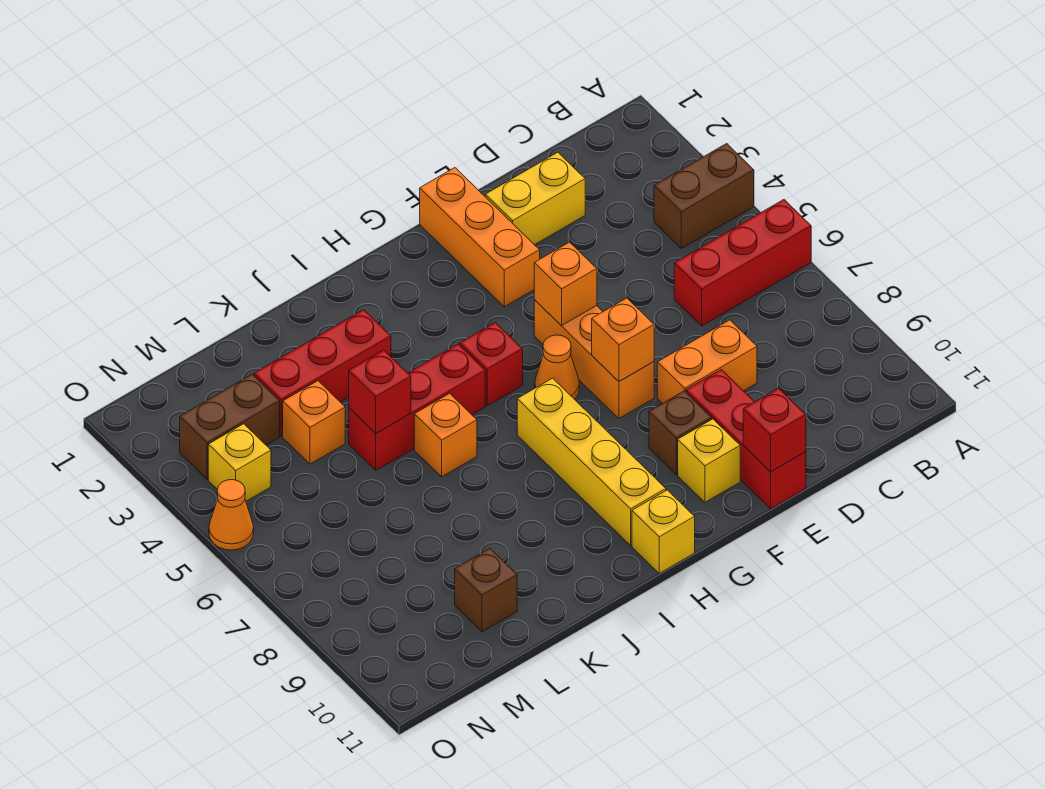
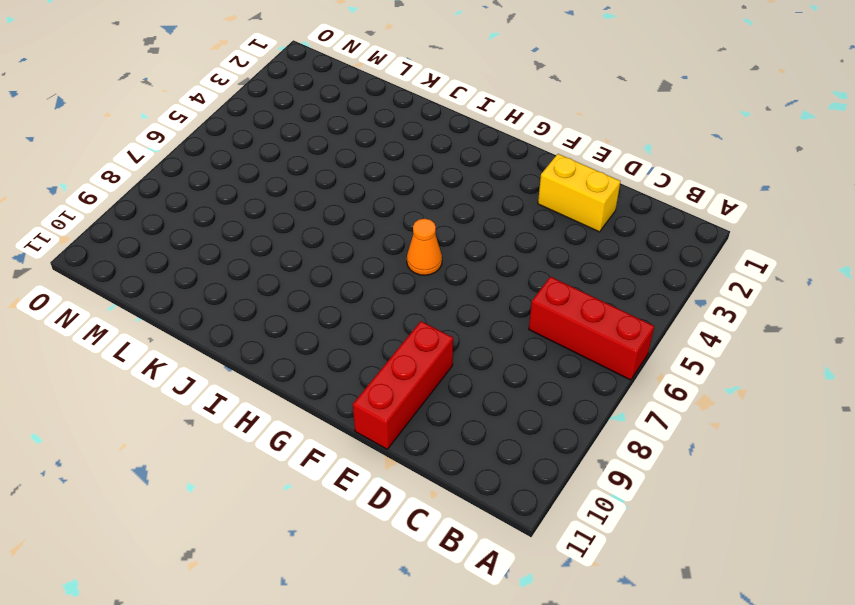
none -> brown 1x2 brick [654,144,754,249]
none -> orange 1x2 brick [657,320,757,404]
none -> orange 1x3 brick [420,168,540,307]

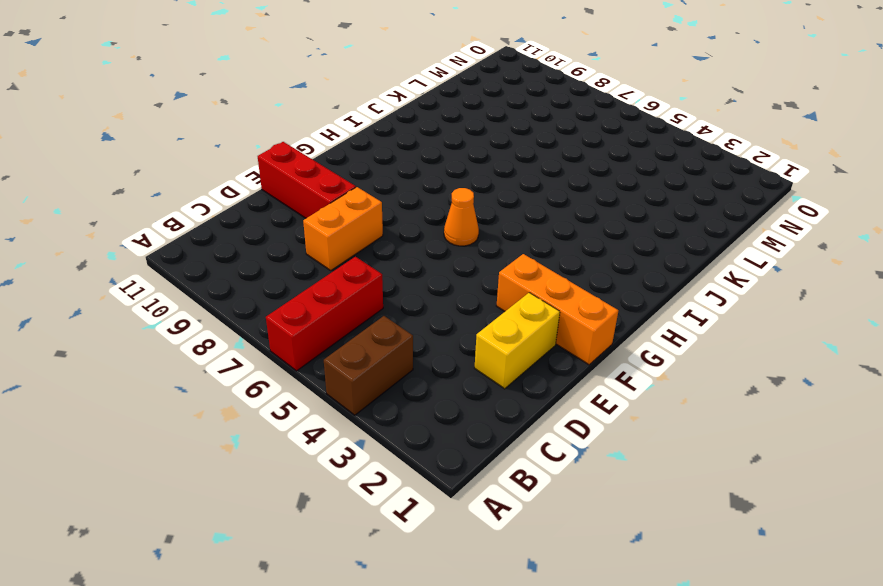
none -> orange 1x3 brick [534,300,654,418]
none -> brown 1x1 brick [649,391,712,474]
none -> yellow 1x1 brick [678,419,740,502]

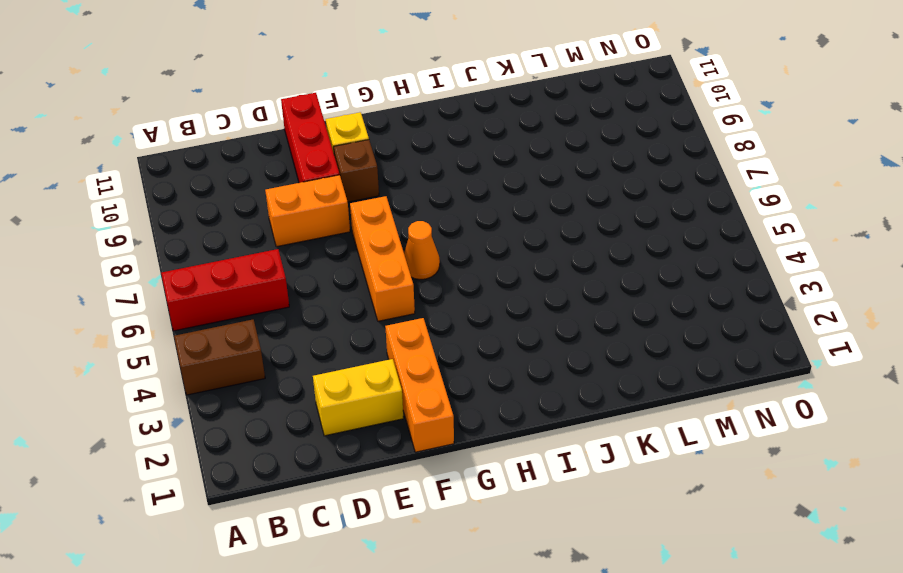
none -> red 1x1 brick [460,322,523,406]
none -> yellow 1x4 brick [517,378,666,545]
none -> yellow 1x1 brick [632,490,695,573]

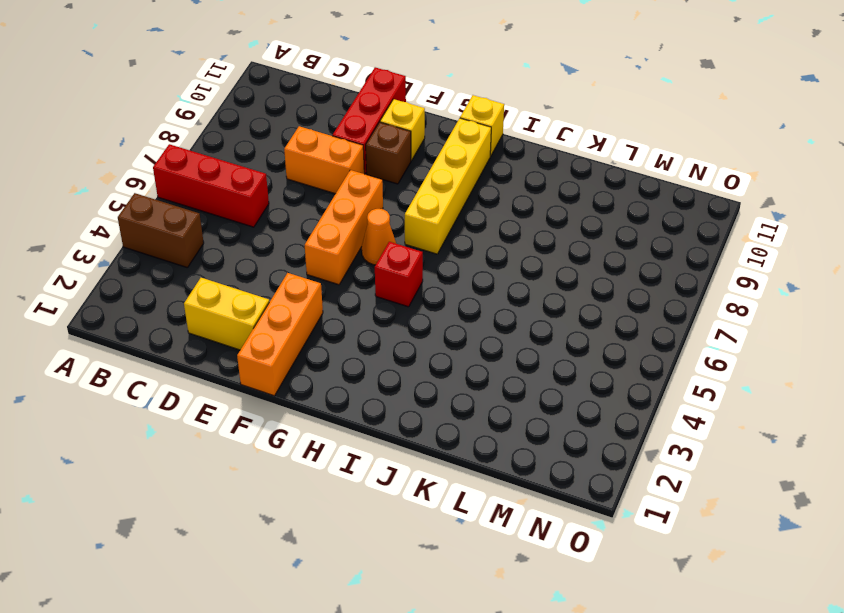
none -> red 1x3 brick [349,344,485,470]
none -> red 1x3 brick [254,310,391,436]
none -> orange 1x1 brick [414,393,477,477]

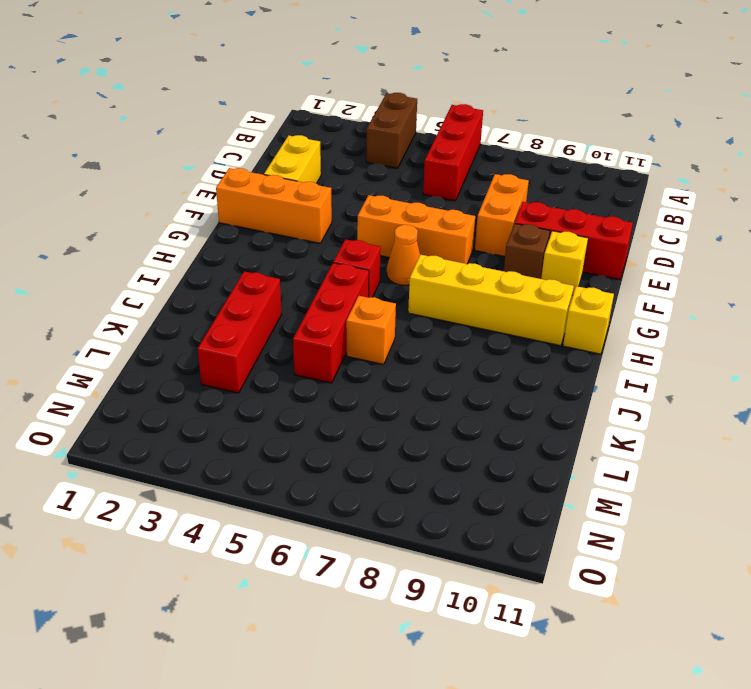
none -> orange 1x1 brick [283,381,345,464]
none -> brown 1x1 brick [455,549,517,632]
none -> brown 1x2 brick [180,374,280,479]

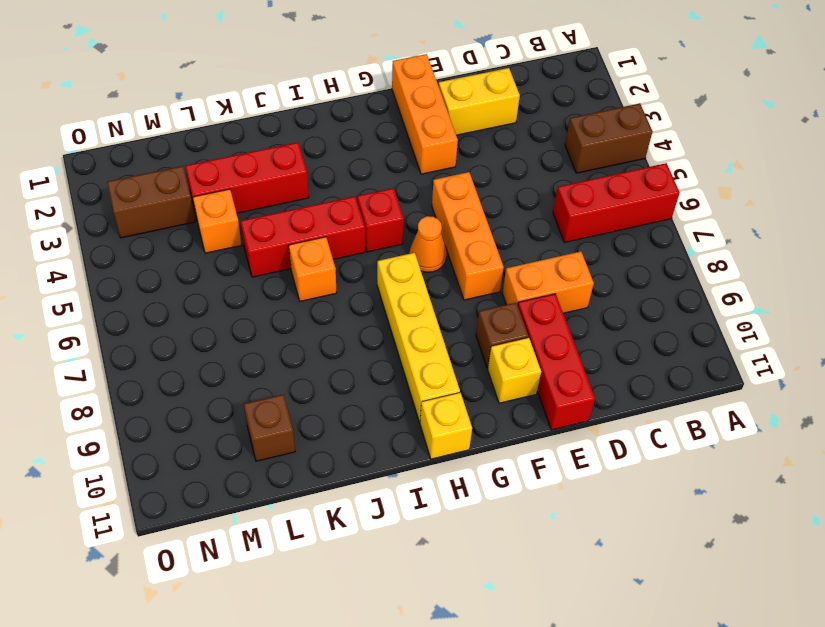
none -> yellow 1x1 brick [208,424,271,501]
none -> orange 1x1 cone [209,480,254,550]
none -> red 1x1 brick [743,388,806,472]

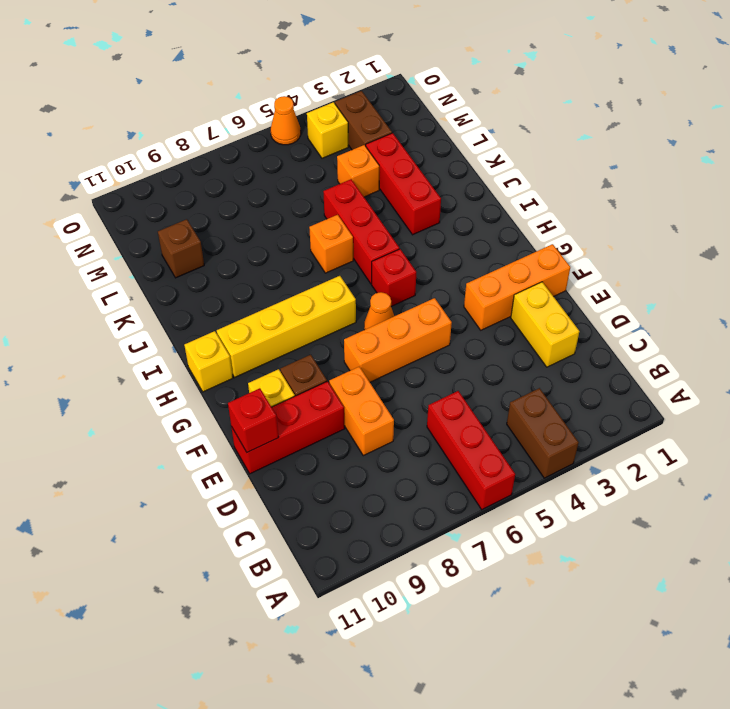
none -> orange 1x1 brick [534,242,597,326]
none -> orange 1x1 brick [592,298,654,382]
none -> red 1x1 brick [349,350,411,433]

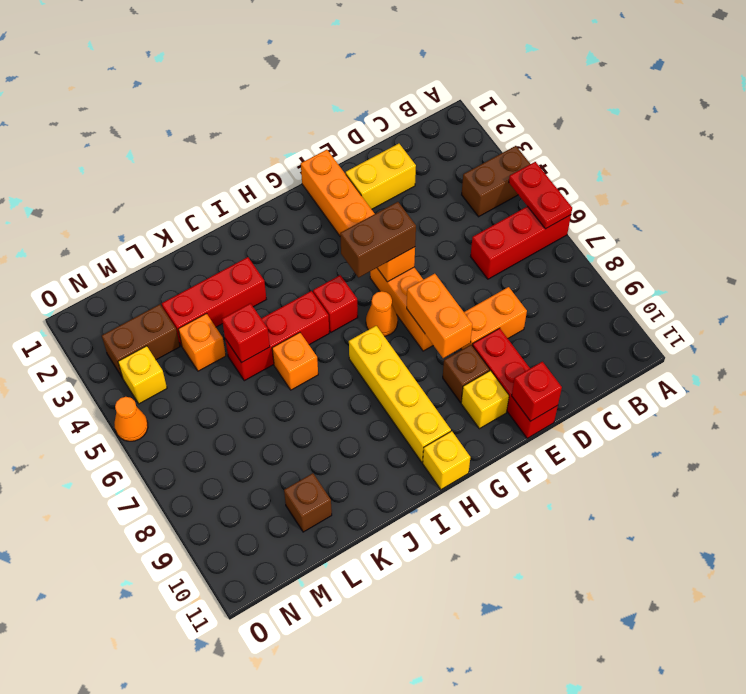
red 1x2 plate [509,162,572,229] -> none
brown 1x2 brick [340,202,416,278] -> none
orange 1x2 brick [407,274,472,358] -> orange 1x1 brick [592,298,654,382]

